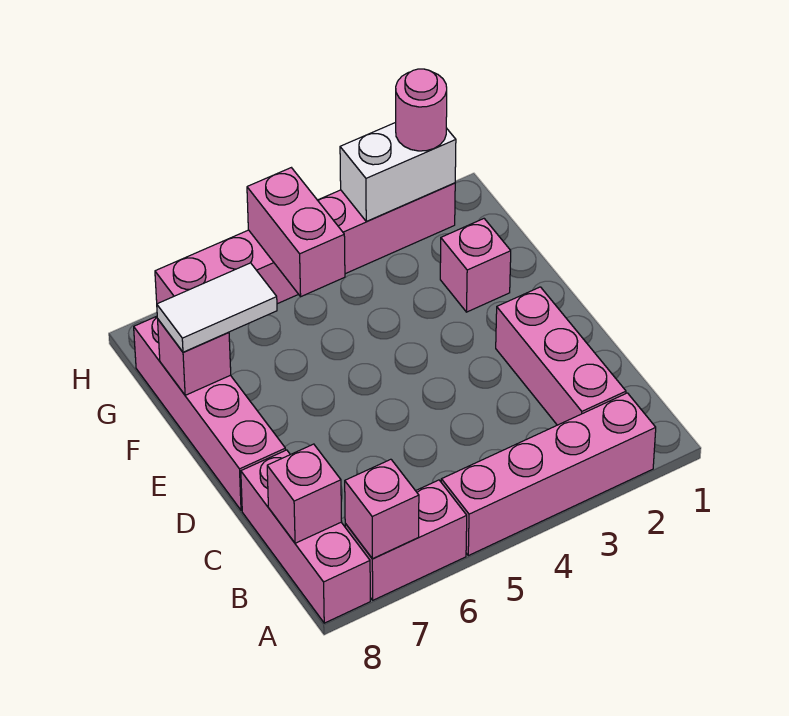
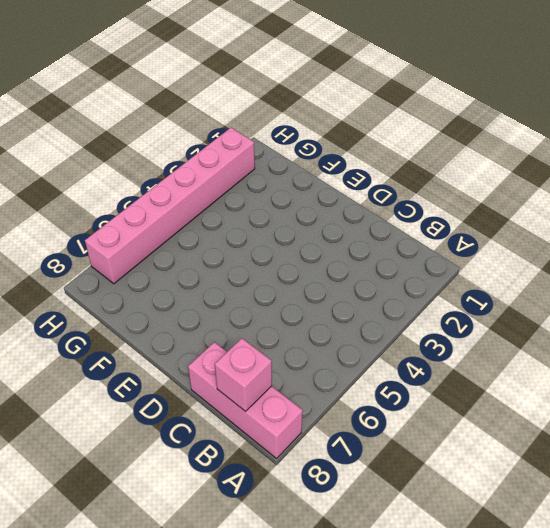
none -> pink 1x4 brick [441,393,656,556]
none -> pink 1x2 brick [345,480,467,600]
none -> pink 1x3 brick [496,287,626,425]

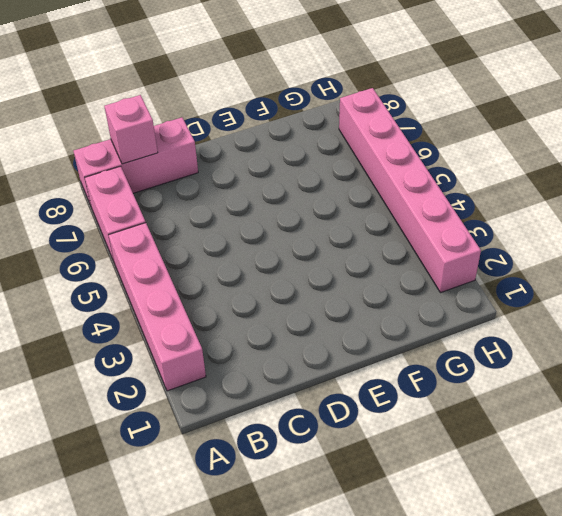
none -> pink 1x3 brick [496,287,626,425]
none -> pink 1x4 brick [134,316,286,510]
none -> pink 1x1 brick [440,219,511,312]

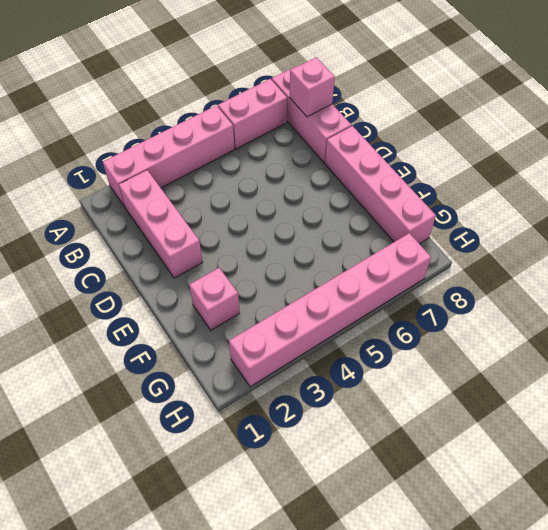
none -> pink 1x1 brick [345,459,419,559]
none -> pink 1x1 brick [158,320,231,395]
none -> pink 1x2 brick [247,168,345,296]

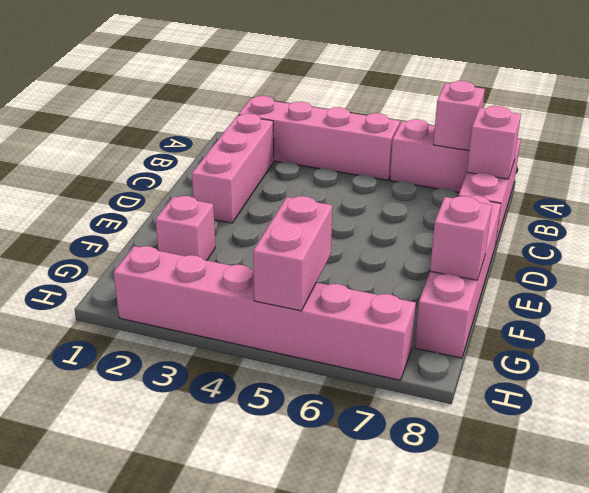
none -> white 1x2 brick [340,122,456,221]
none -> white 1x2 tile [157,263,277,352]
none -> pink 1x1 round brick [396,69,447,151]

